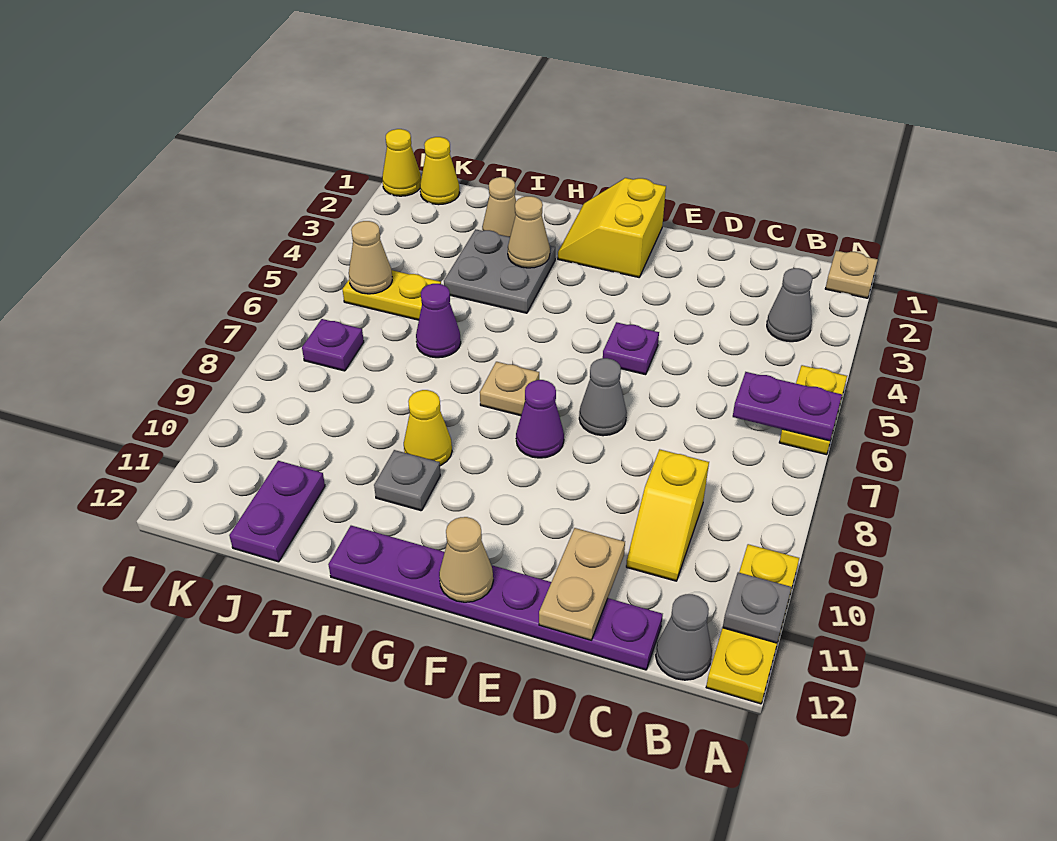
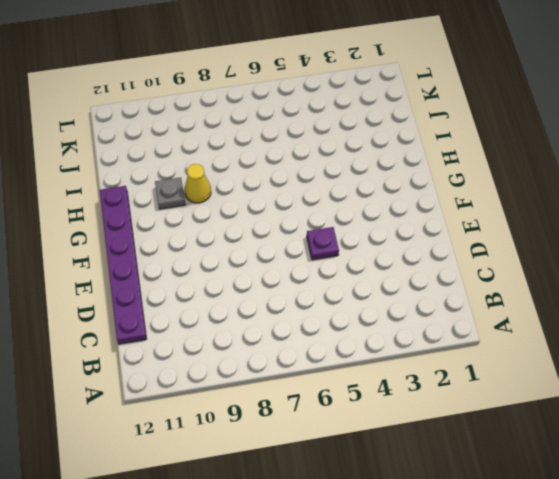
none -> tan 1x1 plate [825,251,878,298]
none -> yellow 1x2 plate [779,365,847,455]
none -> yellow 1x3 plate [706,544,799,704]

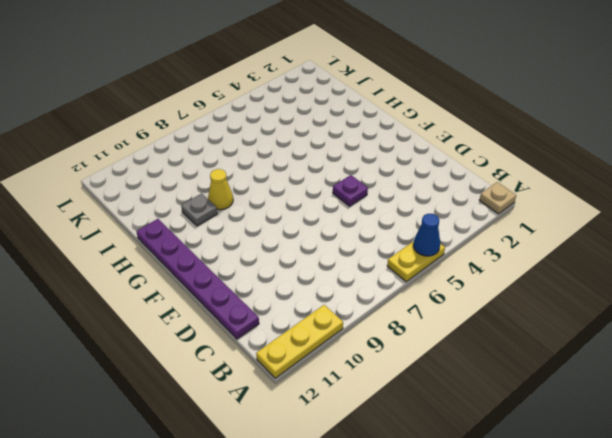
blue 1x1 cone [413,214,440,256] -> none
none -> grey 1x1 cone [767,268,812,342]
none -> grey 1x1 cone [656,594,712,680]
none -> yellow 1x2 slope [626,449,709,581]

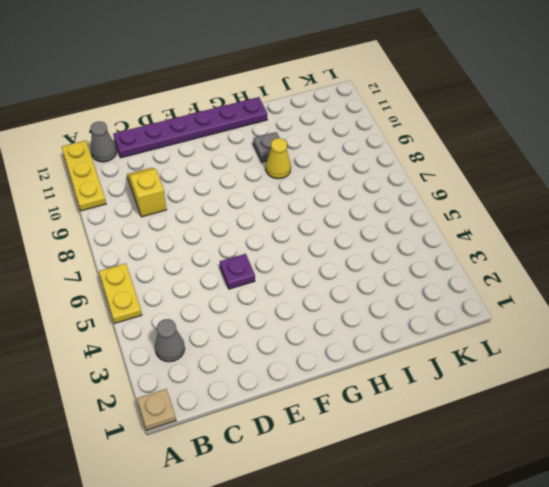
none -> grey 1x1 cone [579,358,627,436]
none -> yellow 2x2 slope [558,178,666,277]
none -> purple 1x1 cone [516,380,564,458]

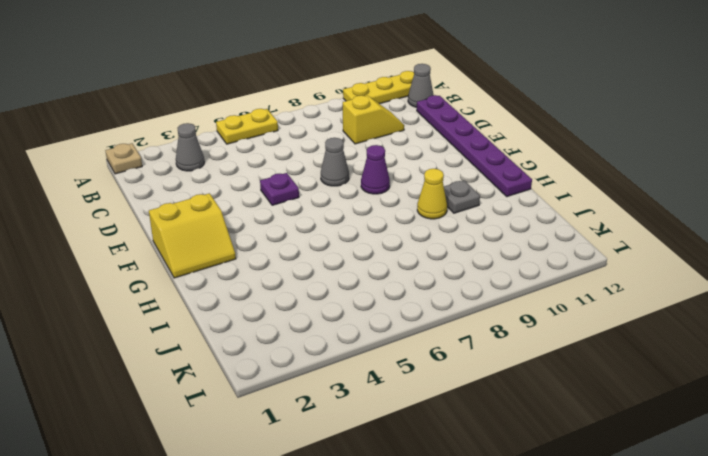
none -> tan 1x1 plate [480,362,539,416]
none -> grey 2x2 plate [444,229,555,313]
none -> tan 1x1 cone [482,177,516,237]

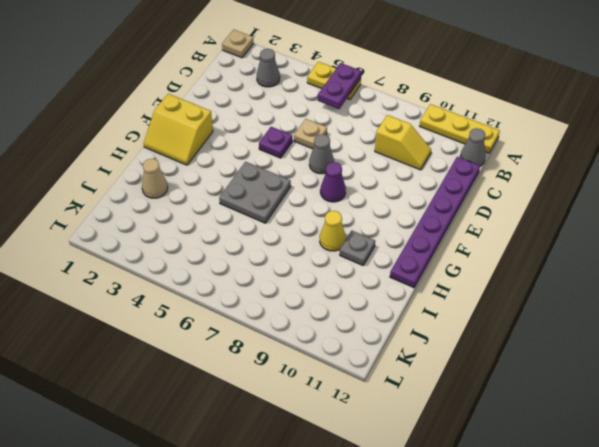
tan 1x1 plate [294,119,327,149] -> tan 1x1 plate moved to [480,362,539,416]
grey 2x2 plate [219,162,291,223] -> grey 2x2 plate moved to [444,229,555,313]
none -> purple 1x1 cone [416,284,461,358]
none -> yellow 1x2 plate [342,270,441,320]
none -> purple 1x2 plate [229,461,325,562]

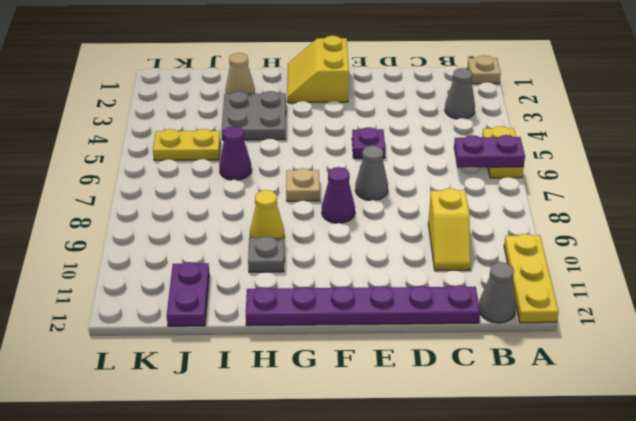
none -> yellow 1x1 cone [420,137,459,205]
none -> purple 1x1 plate [302,319,364,371]
none -> yellow 1x1 cone [382,129,421,196]

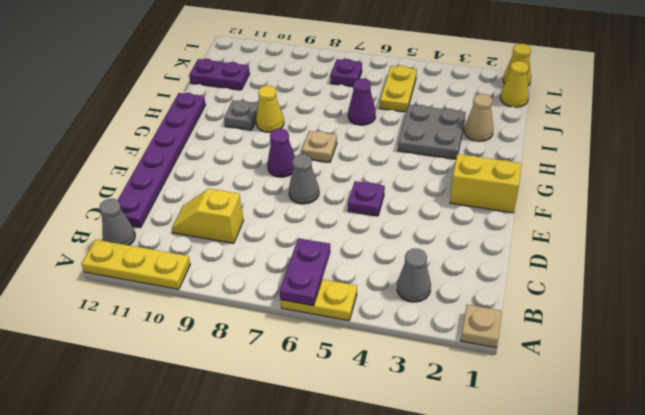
none -> grey 1x1 plate [723,572,792,643]
none -> tan 1x2 plate [539,528,625,640]
none -> tan 1x1 cone [439,517,493,602]

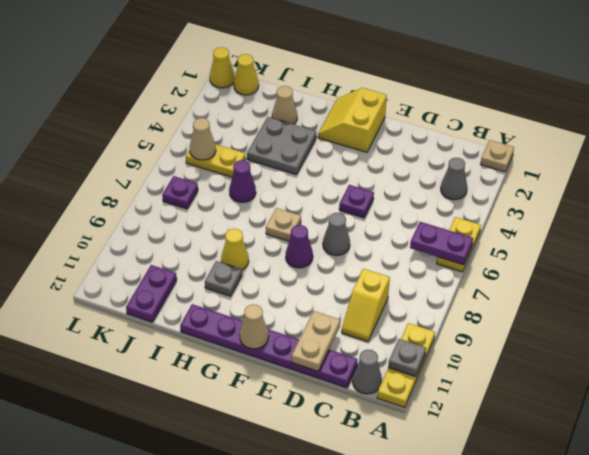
none -> tan 1x1 cone [508,196,550,268]

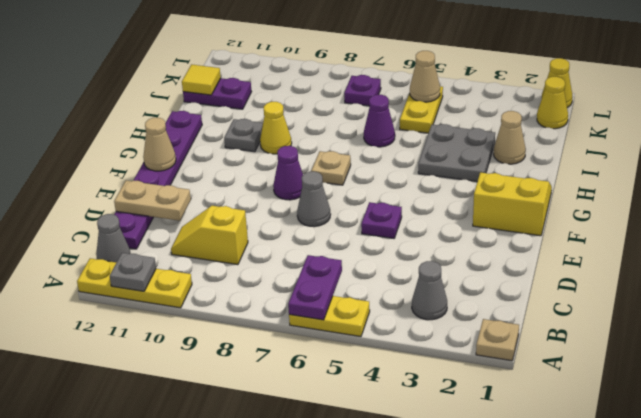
yellow 1x1 tile [182,65,221,95] -> none
none -> tan 1x1 cone [508,196,550,268]

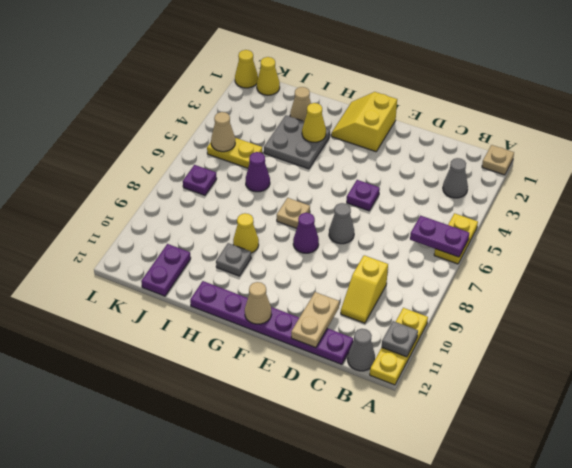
yellow 1x1 cone [302,103,326,142] -> tan 1x1 cone [508,196,550,268]

